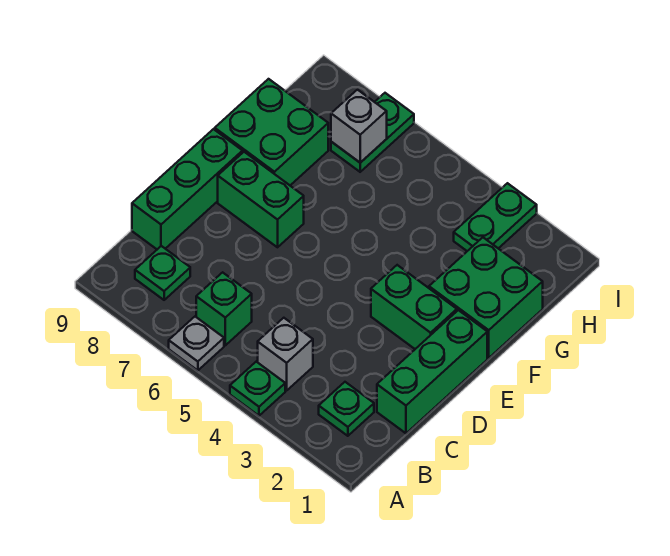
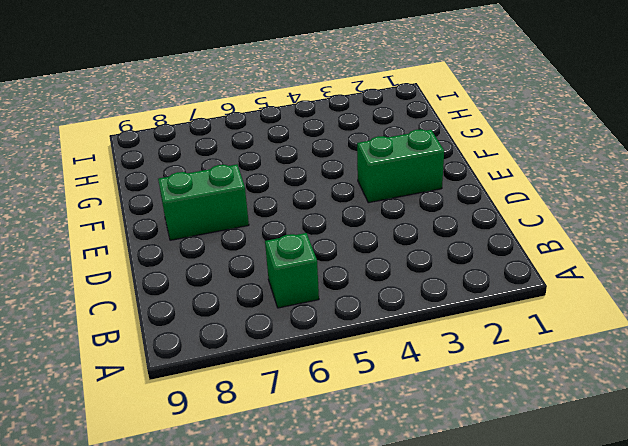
none -> green 1x1 plate [230,362,285,416]
none -> grey 1x1 plate [169,317,224,371]
none -> green 1x1 plate [319,382,374,436]

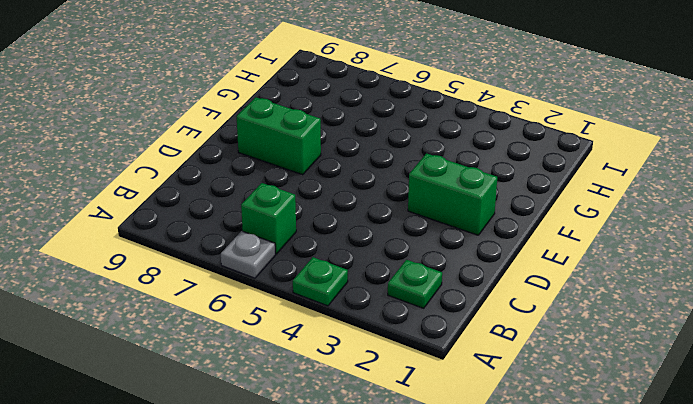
none -> grey 1x1 brick [258,318,313,391]
none -> green 1x1 plate [135,246,190,300]
none -> green 1x3 brick [377,310,487,433]

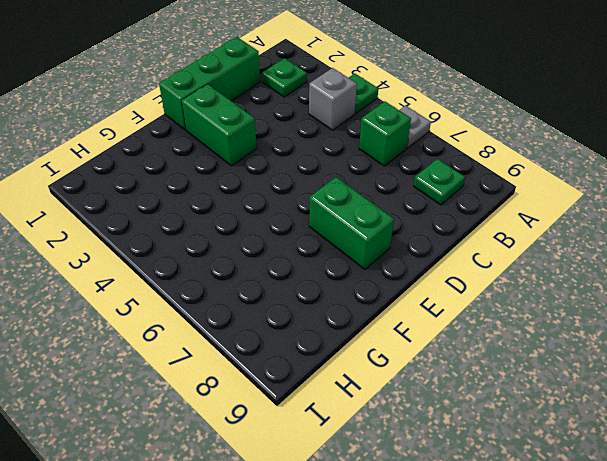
none -> green 1x3 brick [132,129,243,249]
none -> green 2x2 brick [429,237,543,358]
none -> green 2x2 brick [215,79,328,185]

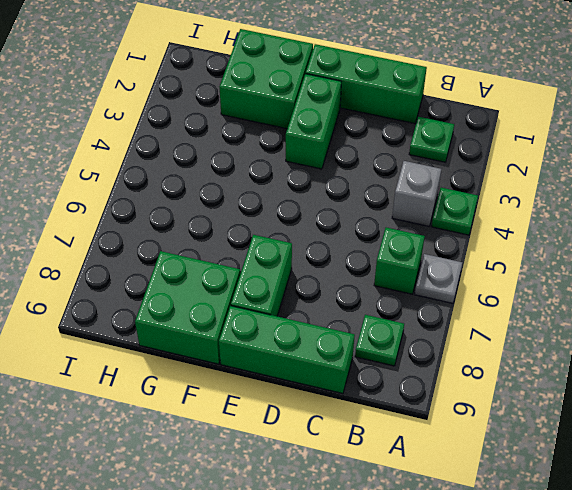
none -> green 1x2 plate [454,183,537,251]
none -> green 1x2 plate [331,93,414,172]
none -> grey 1x1 brick [331,90,387,163]

